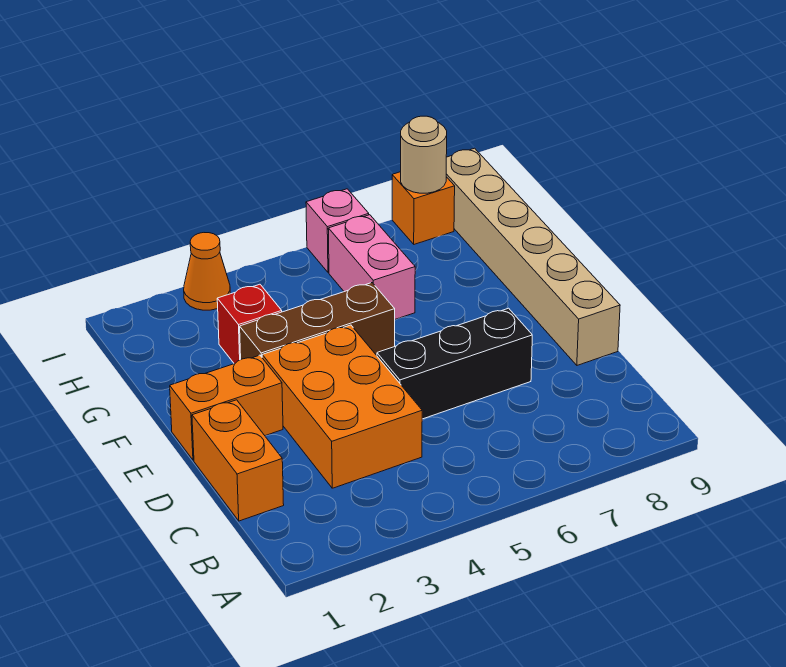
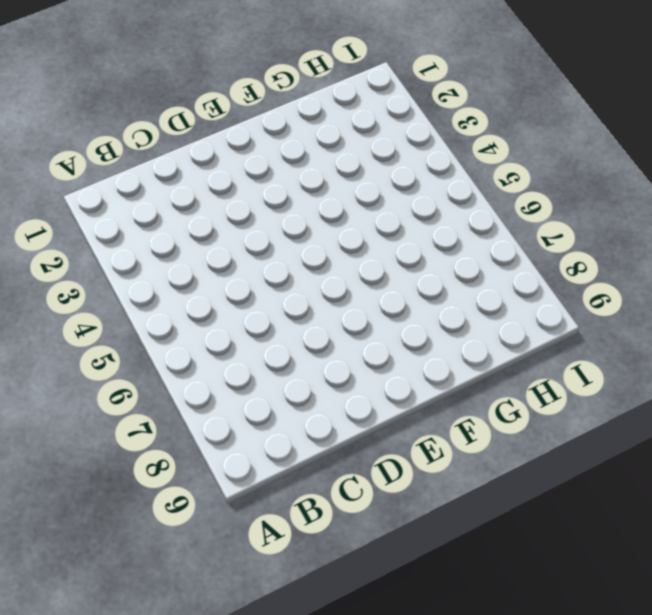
none -> orange 1x2 brick [192,400,284,521]
none -> orange 2x3 brick [262,325,422,488]
none -> black 1x3 brick [377,308,532,419]

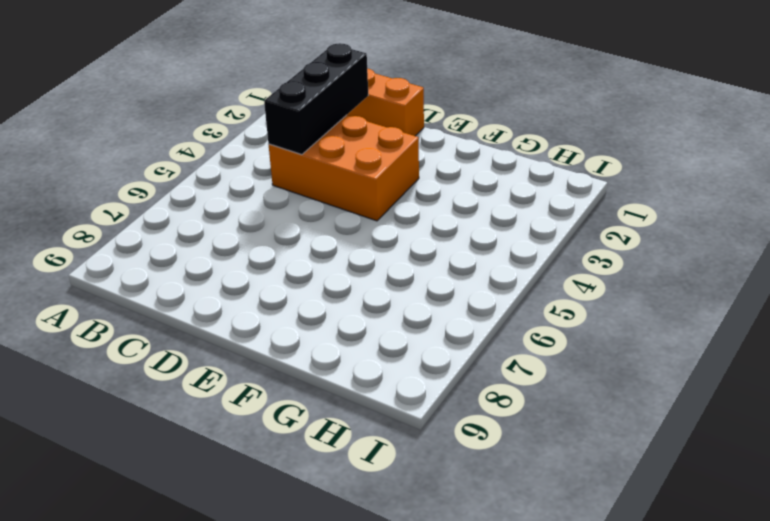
black 1x3 brick [264,43,368,155] -> black 1x3 brick moved to [377,308,532,419]
none -> tan 1x6 brick [446,148,620,365]
none -> orange 1x2 brick [170,355,283,460]
none -> brown 1x3 brick [240,283,395,359]

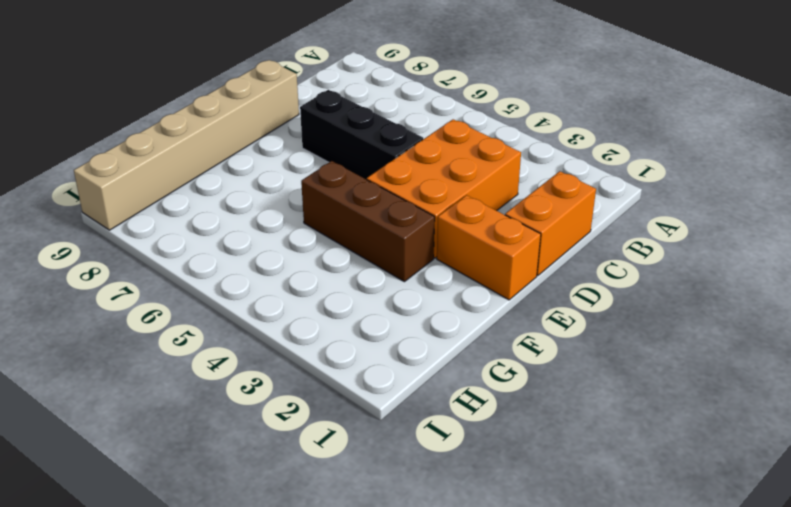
none -> red 1x1 brick [217,284,282,364]
none -> pink 1x2 brick [328,215,415,319]
none -> orange 1x1 cone [184,233,230,310]

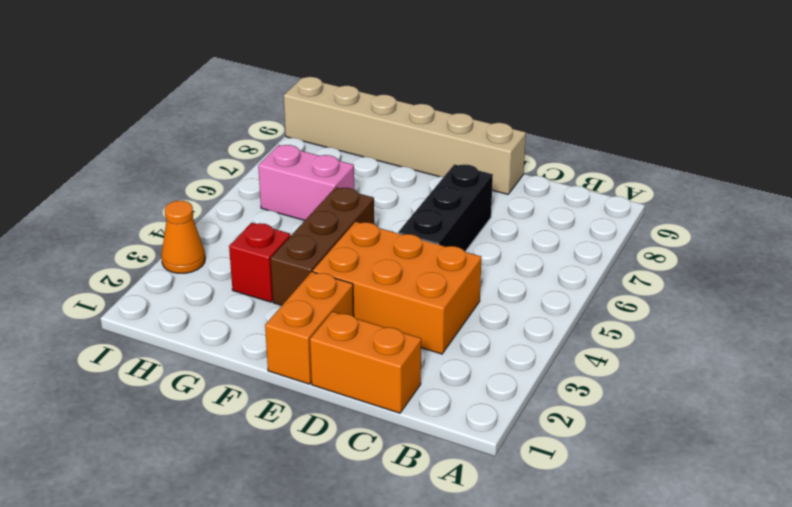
none -> pink 1x1 brick [306,189,369,273]
none -> orange 1x1 brick [392,172,455,244]
none -> tan 1x1 round brick [401,116,447,193]

